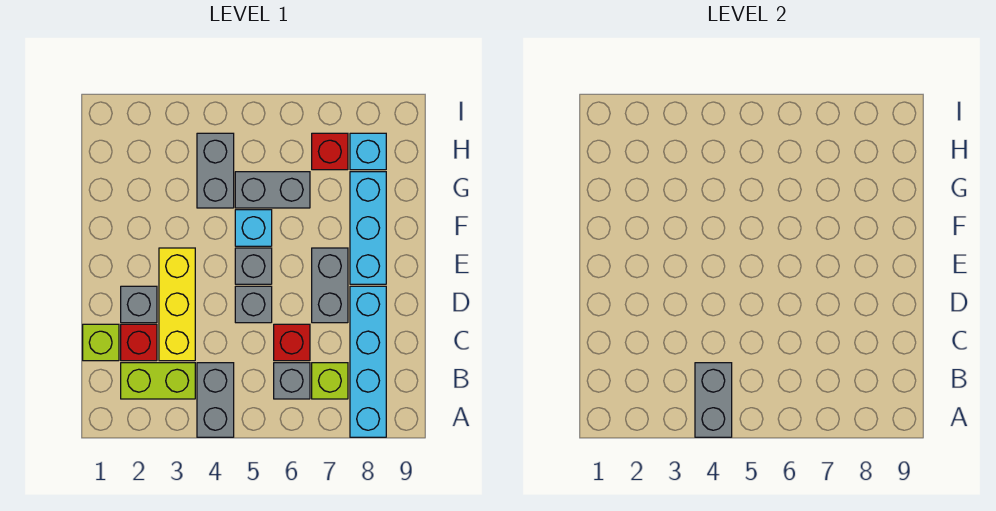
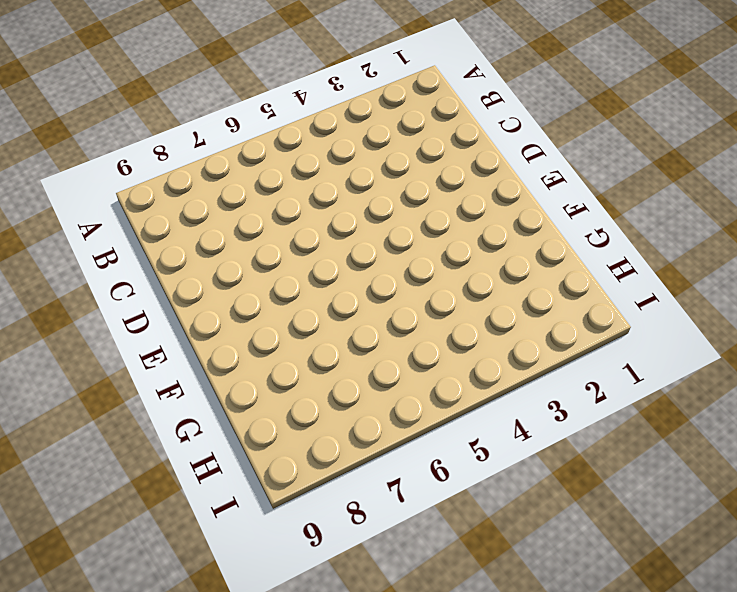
none -> grey 1x2 brick [197,363,234,437]
none -> cyan 1x4 brick [350,286,386,437]
none -> lime 1x2 brick [121,363,195,399]

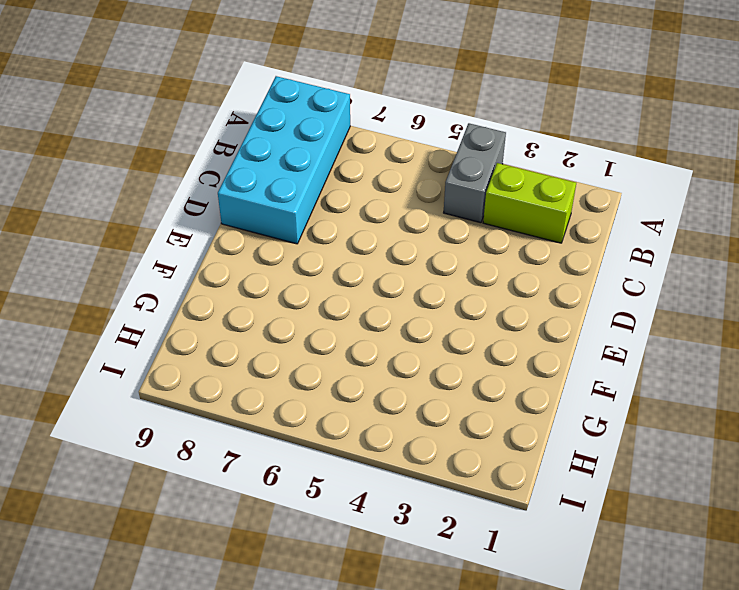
cyan 2x4 brick [218,76,350,244] -> cyan 1x4 brick [350,286,386,437]
none -> grey 1x1 brick [274,363,310,399]
none -> lime 1x1 brick [312,363,348,399]
none -> lime 1x1 brick [83,324,119,361]

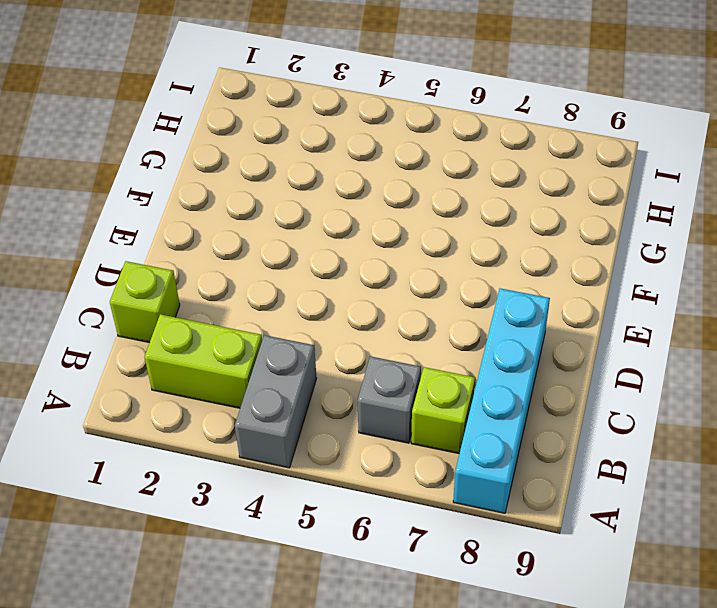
none -> red 1x1 brick [121,324,157,361]
none -> yellow 1x3 brick [159,248,195,361]
none -> red 1x1 brick [274,324,310,361]

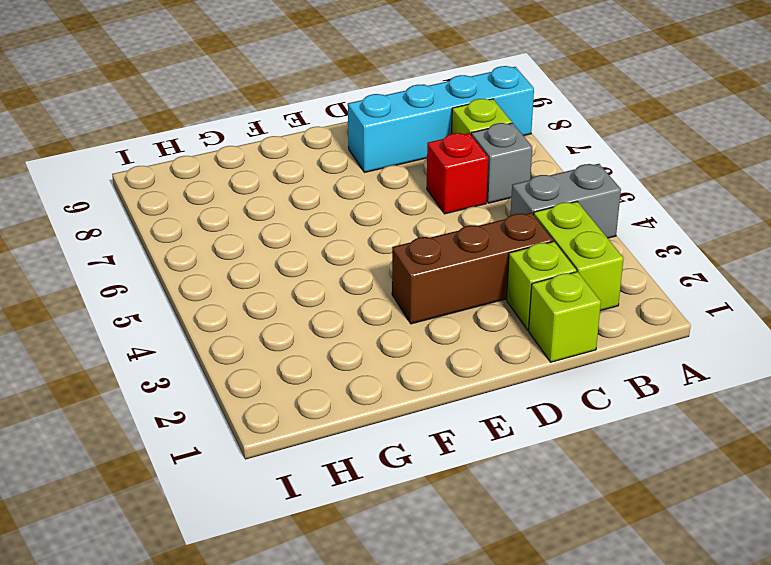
lime 1x1 brick [507,242,576,330] -> red 1x1 brick [121,324,157,361]
brown 1x3 brick [392,213,553,324] -> yellow 1x3 brick [159,248,195,361]
none -> grey 1x1 brick [121,286,157,323]
none -> grey 1x1 brick [235,286,272,323]
none -> grey 1x2 brick [312,248,348,323]

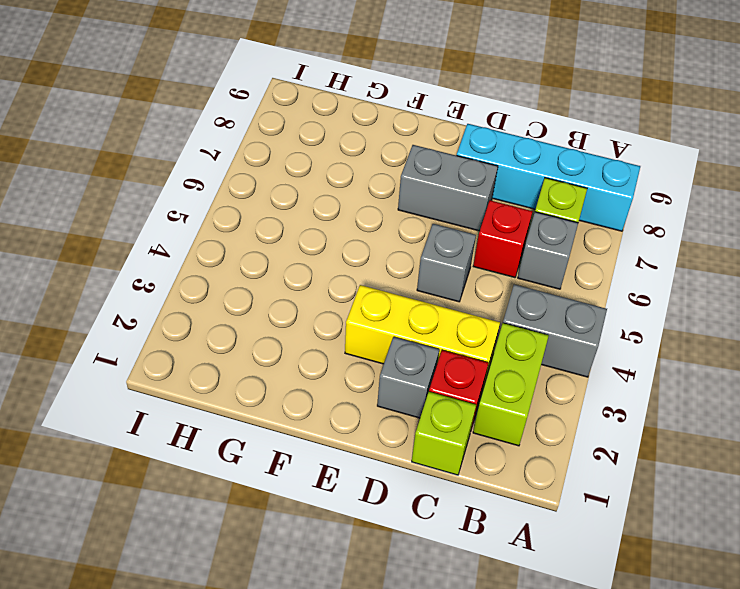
none -> grey 1x1 brick [235,248,272,284]
none -> cyan 1x3 brick [350,172,386,284]
none -> cyan 1x1 brick [235,210,272,246]

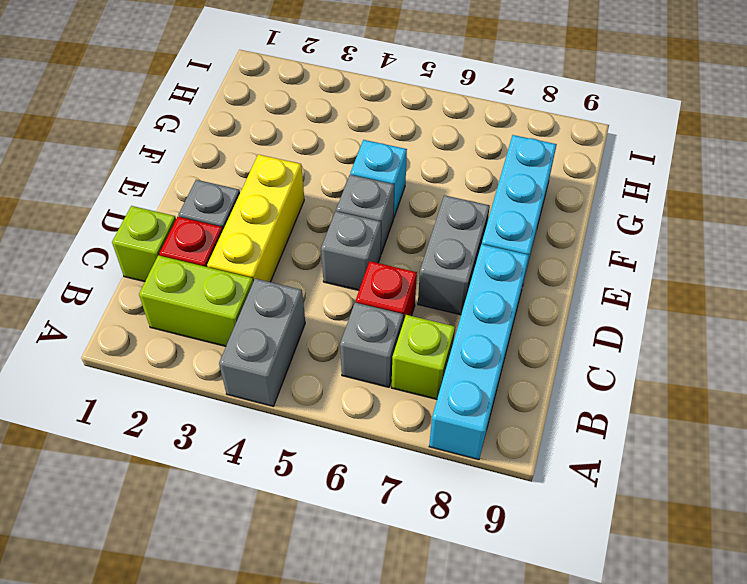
none -> grey 1x2 brick [197,133,234,208]
none -> grey 1x2 brick [235,172,310,208]
none -> red 1x1 brick [312,133,348,170]

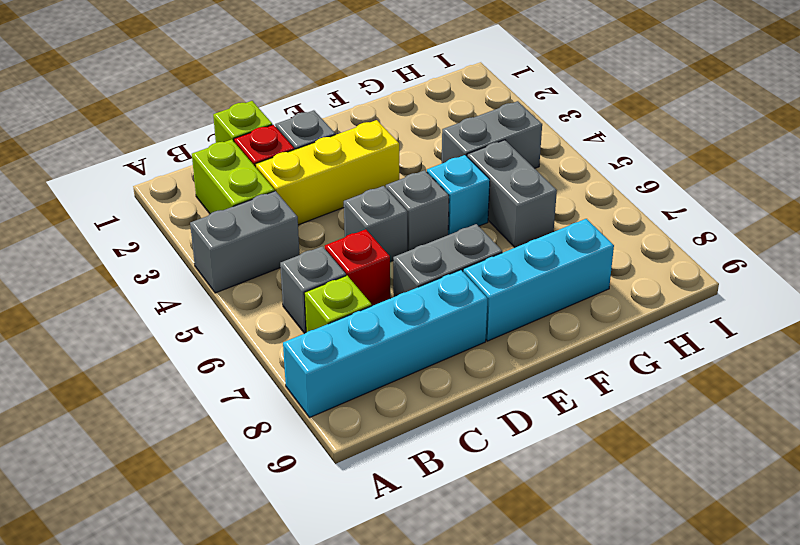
none -> red 1x1 brick [312,133,348,170]
none -> cyan 1x1 brick [350,133,386,170]
none -> grey 1x2 brick [695,363,732,437]

